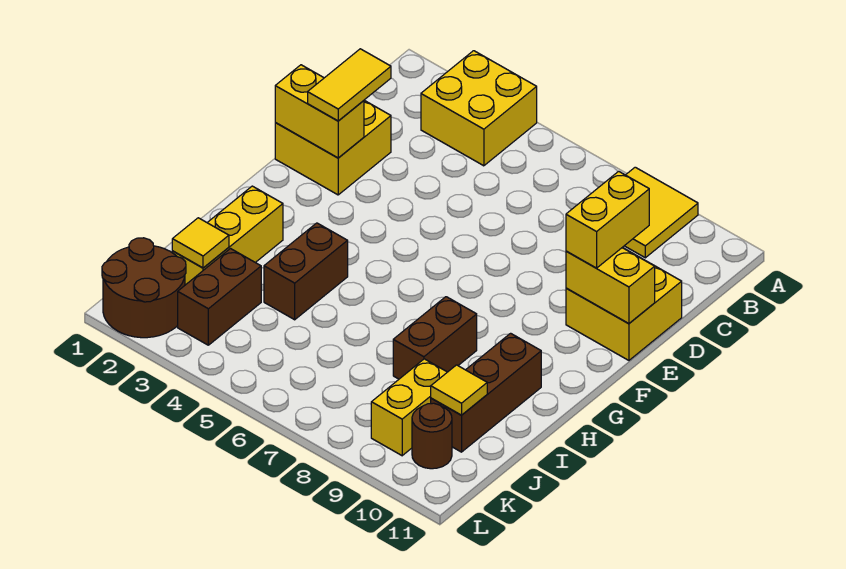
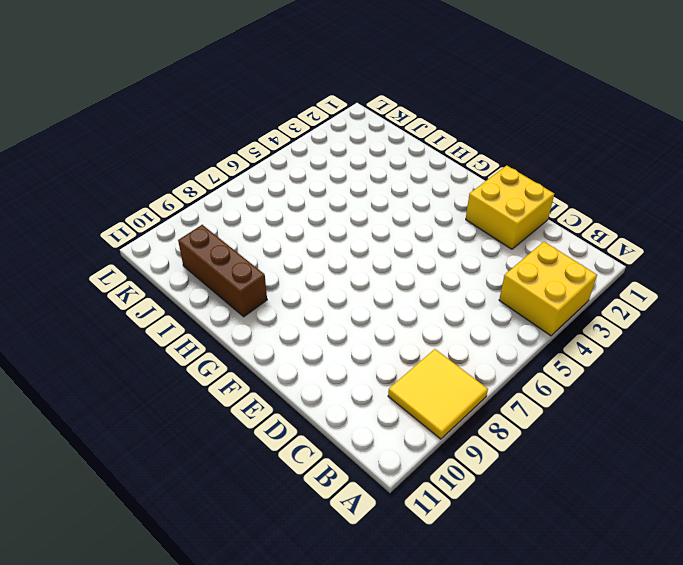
none -> yellow 2x2 brick [566,247,682,360]
none -> yellow 1x3 brick [172,186,283,285]
none -> brown 1x2 brick [264,223,348,320]

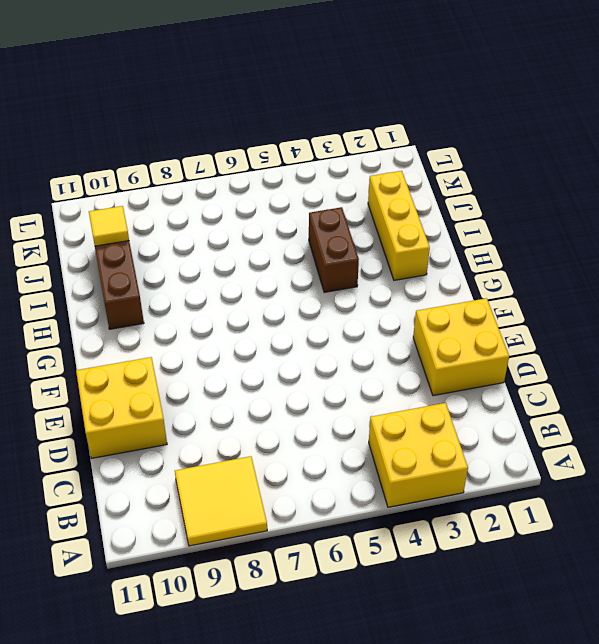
none -> brown 1x2 brick [393,297,477,379]
none -> brown 1x2 brick [178,249,261,345]
none -> yellow 1x2 brick [371,359,447,456]

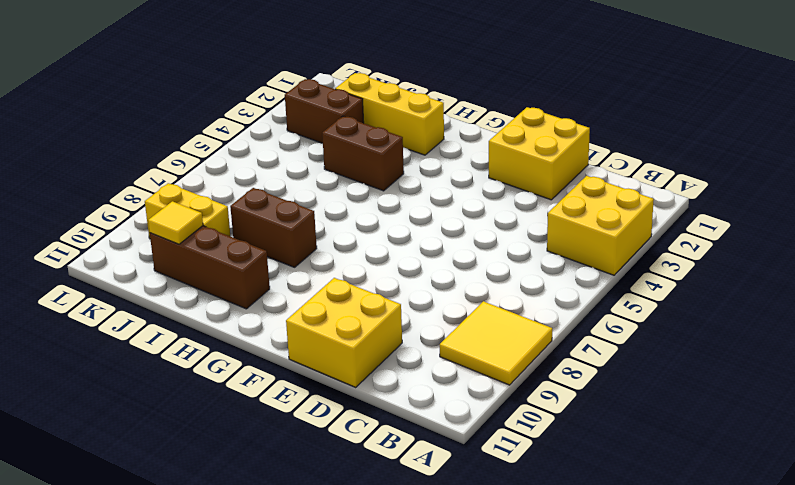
none -> brown 2x2 round brick [102,238,186,338]
none -> brown 1x1 round brick [412,403,452,469]
none -> yellow 1x2 brick [275,65,364,158]

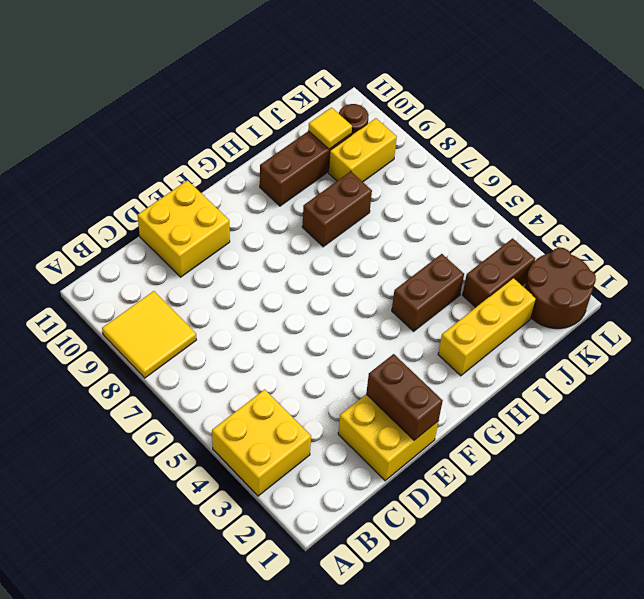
brown 1x2 brick [366,354,443,440] -> yellow 1x2 brick [275,65,364,158]
none -> yellow 1x2 brick [566,248,655,323]
none -> yellow 1x1 tile [172,218,229,268]
none -> yellow 1x2 tile [308,49,391,121]

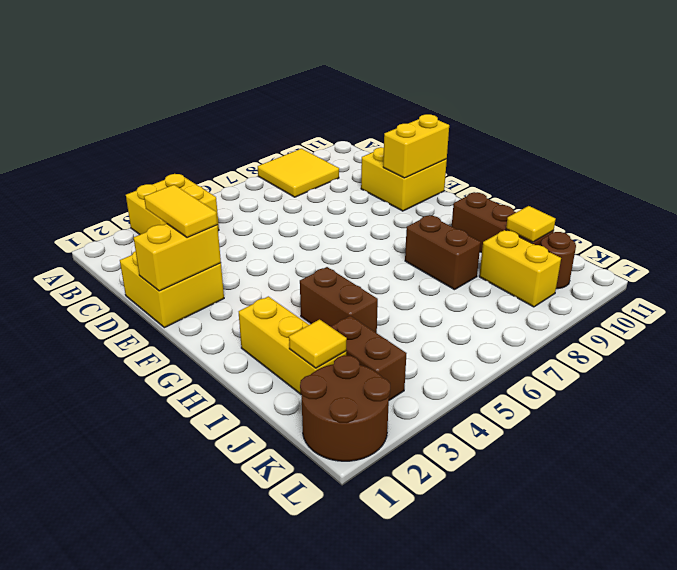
none -> yellow 1x2 brick [566,171,649,268]

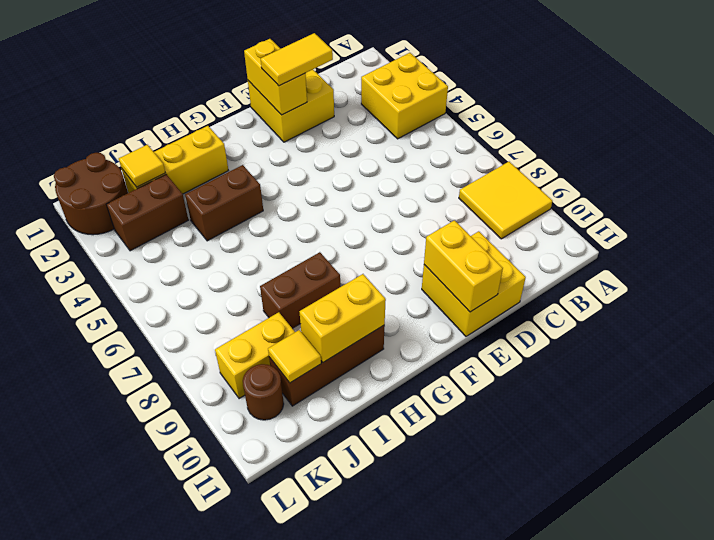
yellow 1x2 brick [299,274,386,362] -> yellow 1x2 brick moved to [566,171,649,268]

